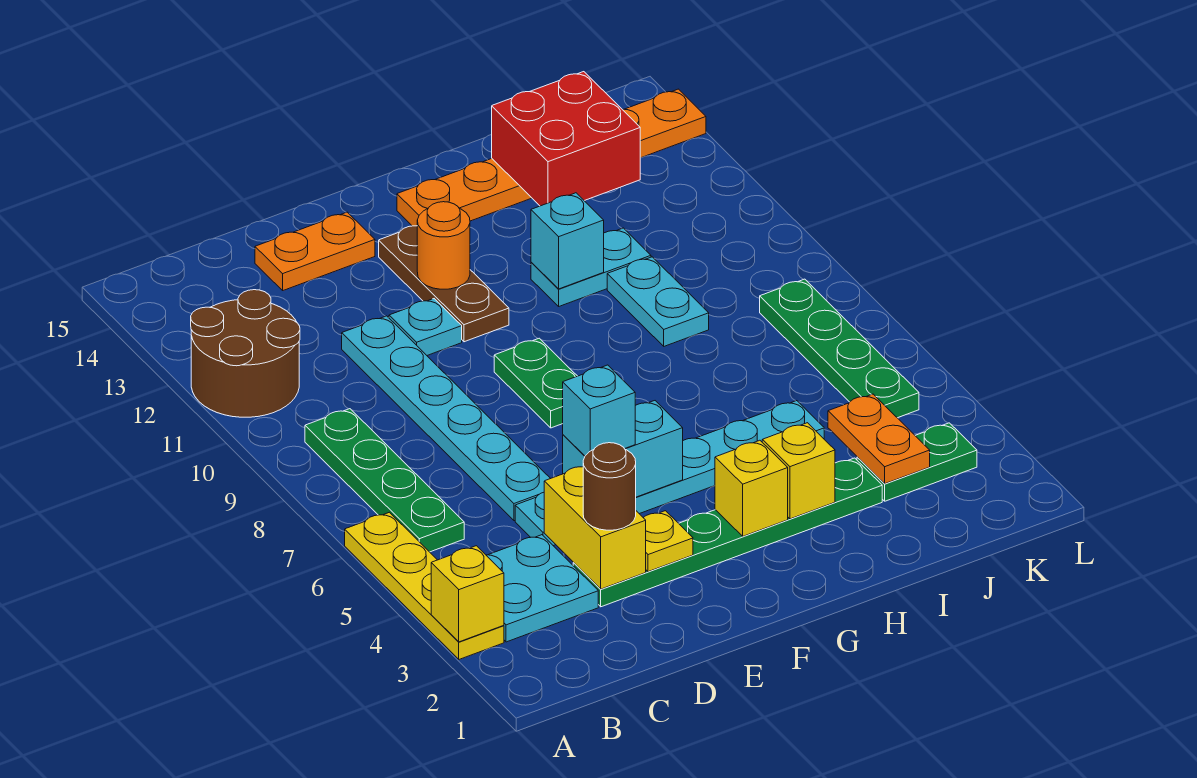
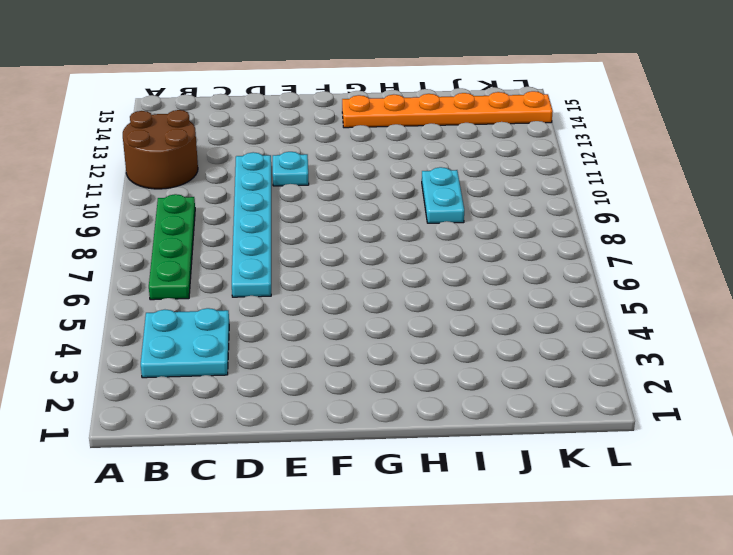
none -> yellow 1x4 plate [345,512,504,659]
none -> green 1x6 plate [573,458,882,607]
none -> cyan 1x6 plate [515,401,824,546]

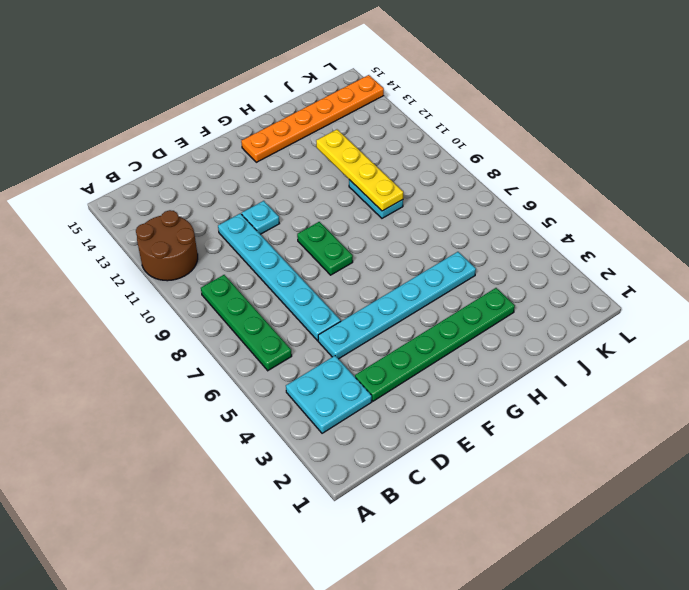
yellow 1x4 plate [316,130,403,211] -> yellow 1x4 plate moved to [345,512,504,659]
none -> orange 1x2 plate [255,212,375,290]
none -> brown 1x3 plate [379,226,509,342]
none -> cyan 1x2 plate [531,228,651,306]

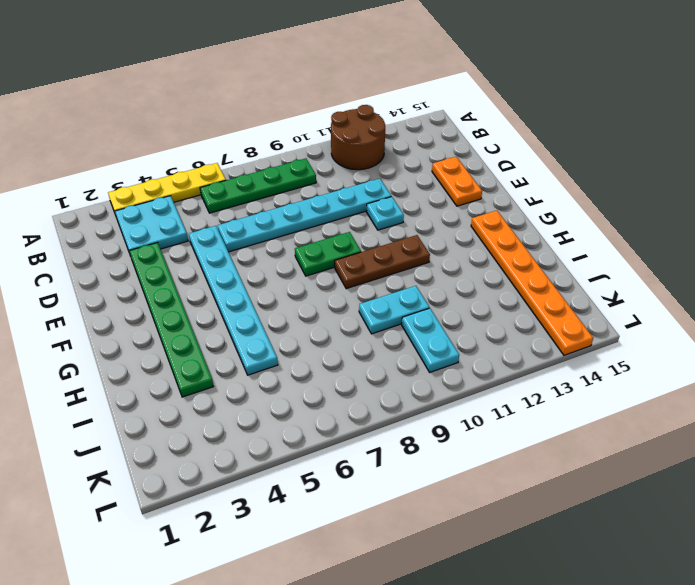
brown 1x3 plate [335,235,430,289] -> brown 1x3 plate moved to [379,226,509,342]
cyan 1x2 plate [402,308,459,372] -> cyan 1x2 plate moved to [531,228,651,306]
none -> green 1x2 plate [857,423,977,501]
none -> green 1x4 plate [760,279,919,418]
none -> yellow 1x1 brick [431,546,504,642]

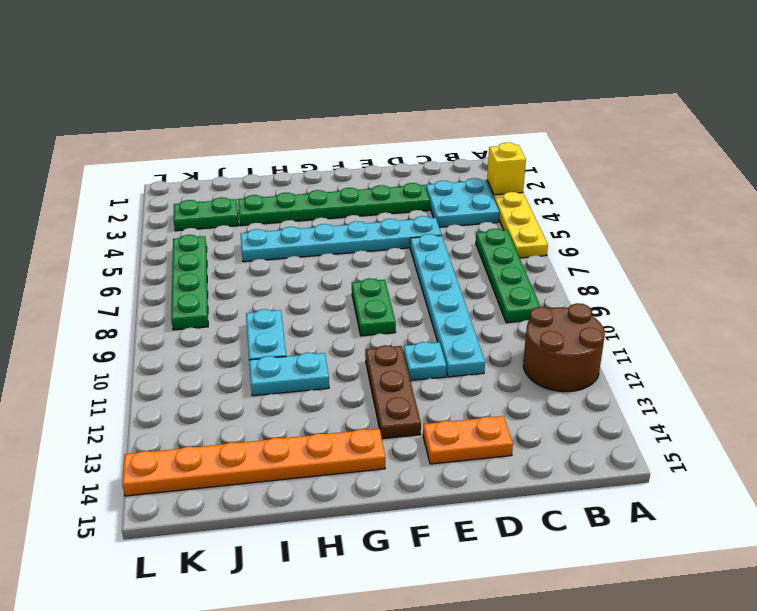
none -> yellow 1x2 brick [544,467,646,589]
none -> yellow 1x1 plate [643,511,693,572]
none -> cyan 1x2 brick [563,401,683,497]

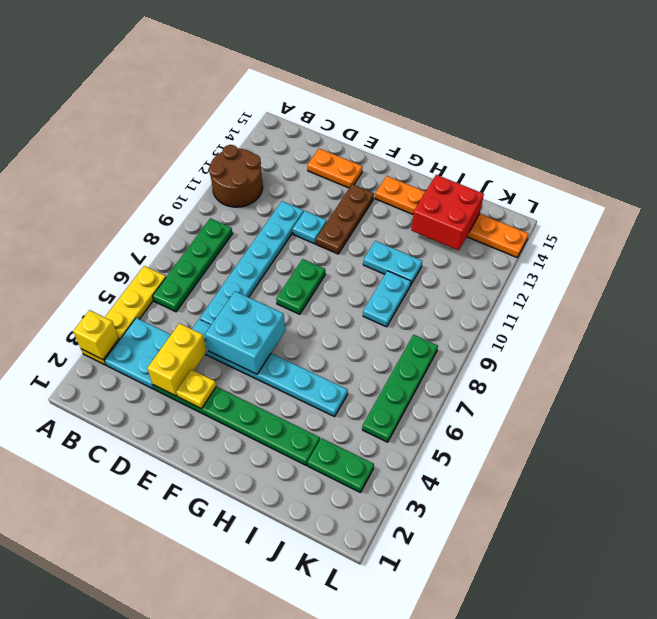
cyan 2x2 brick [205,291,285,374] -> cyan 1x2 brick [563,401,683,497]
none -> orange 1x1 round brick [417,202,470,289]
none -> yellow 1x1 brick [715,440,788,536]
none -> yellow 1x1 brick [762,423,835,519]

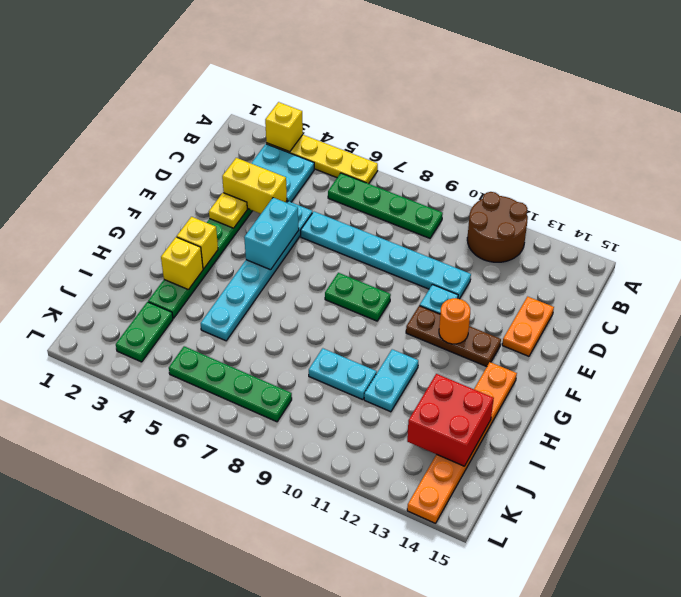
none -> cyan 1x1 brick [531,193,604,289]
none -> orange 1x2 plate [828,394,930,484]
none -> brown 1x1 round brick [583,443,636,530]

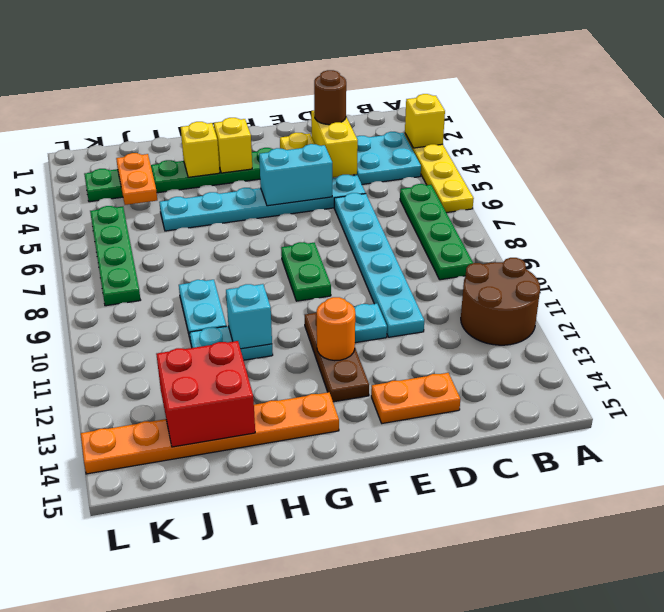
none -> cyan 1x1 brick [563,365,635,456]

